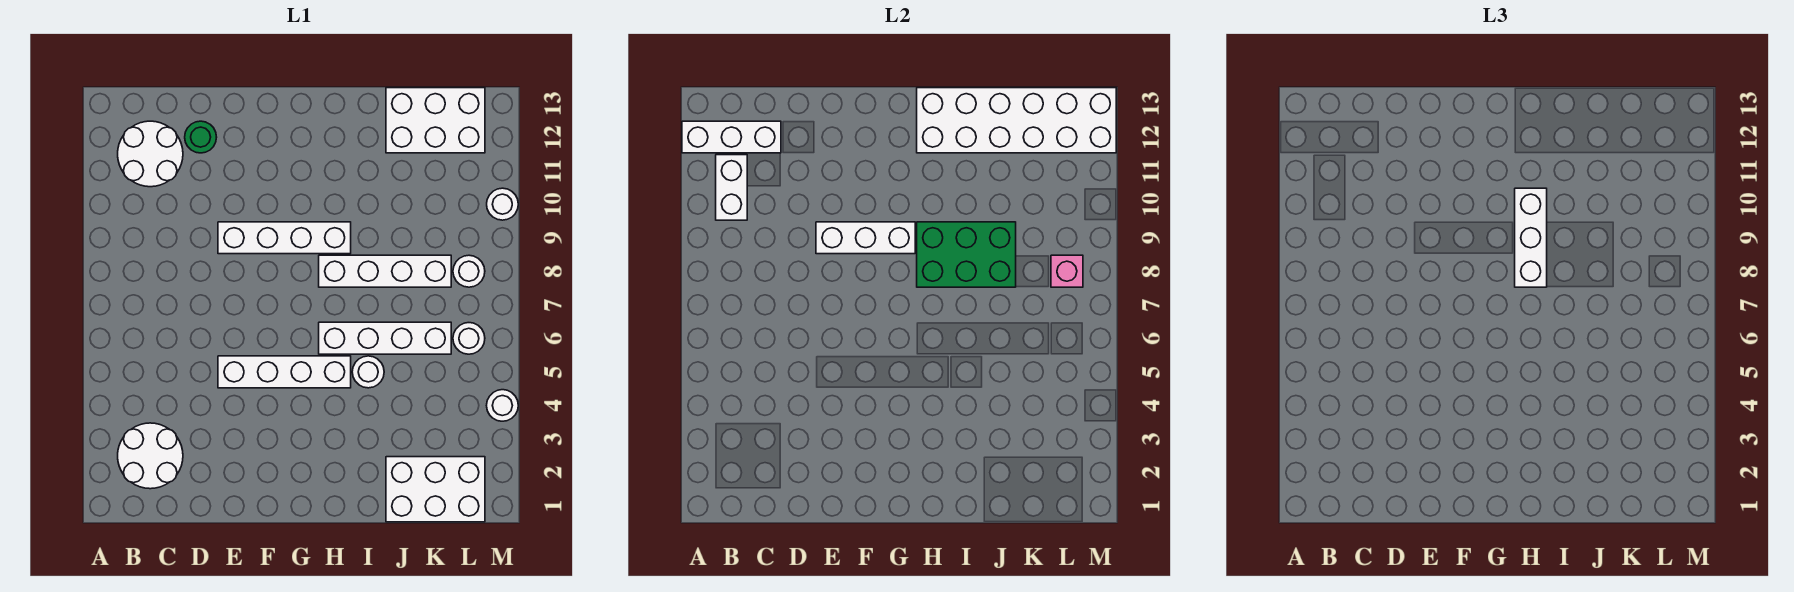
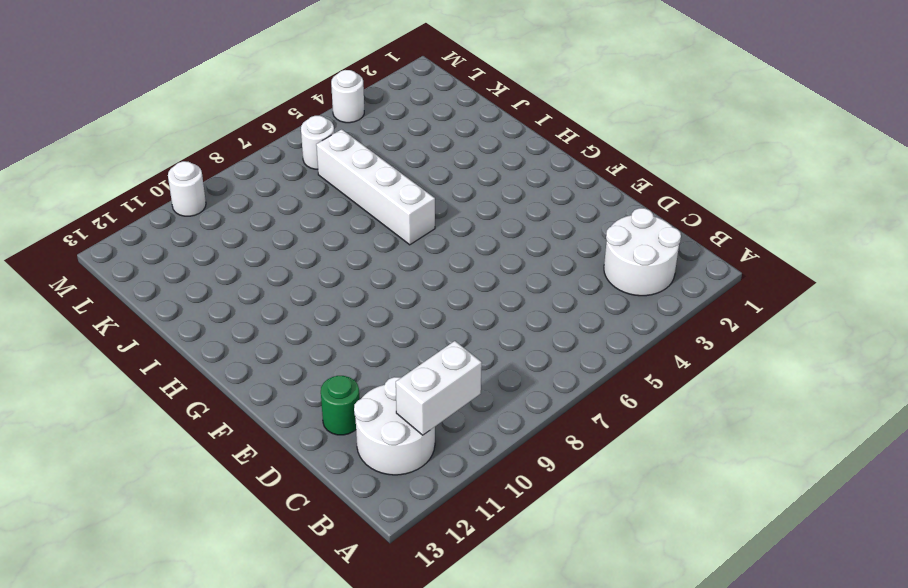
none -> white 1x4 brick [218,356,351,388]
none -> white 1x4 brick [218,222,351,254]
none -> white 1x4 brick [319,255,451,287]

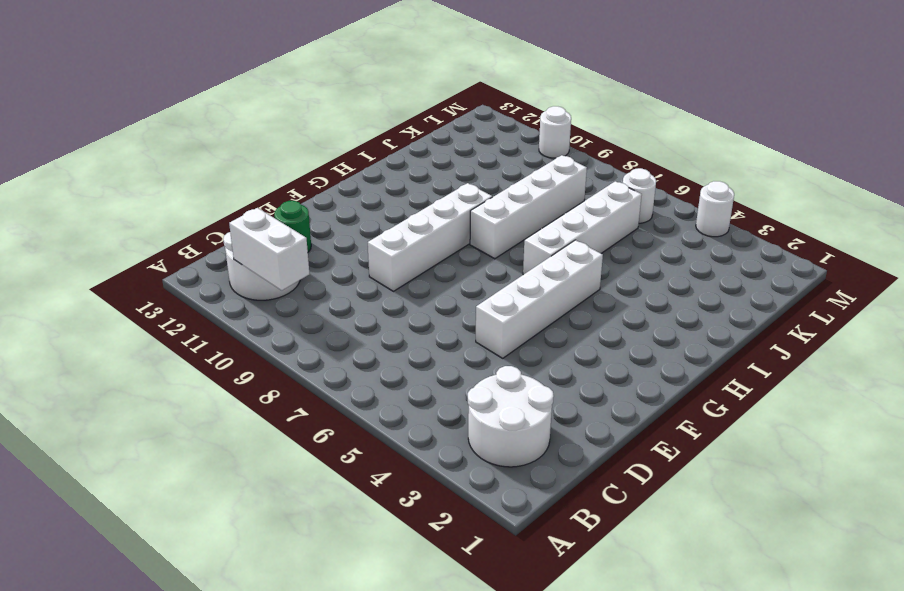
none -> white 1x1 round brick [352,356,384,388]
none -> white 2x3 brick [386,457,485,522]
none -> white 2x3 brick [386,88,485,153]

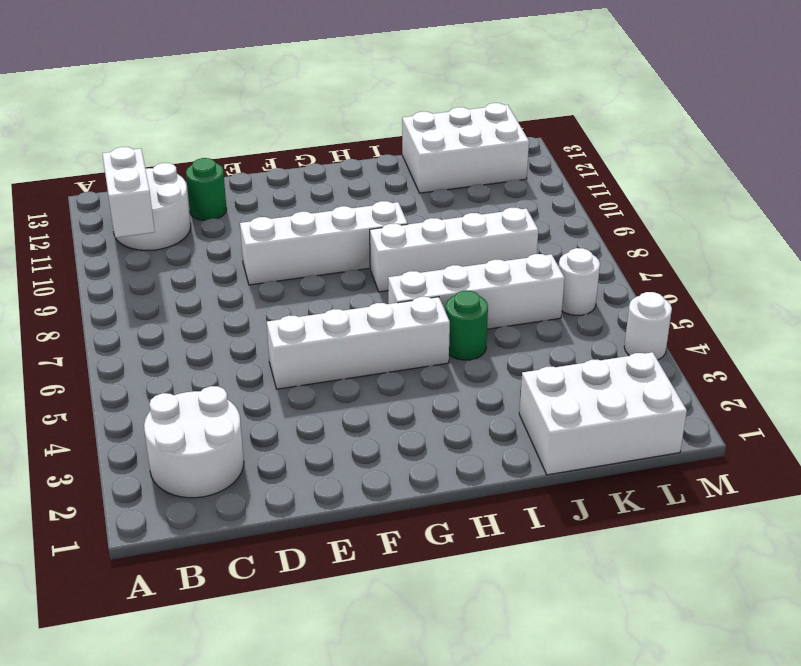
green 1x1 round brick [446,291,488,360] -> white 1x1 round brick [352,356,384,388]
none -> white 1x1 round brick [453,255,485,287]
none -> white 1x1 round brick [487,188,518,220]
none -> white 1x3 brick [682,121,781,153]

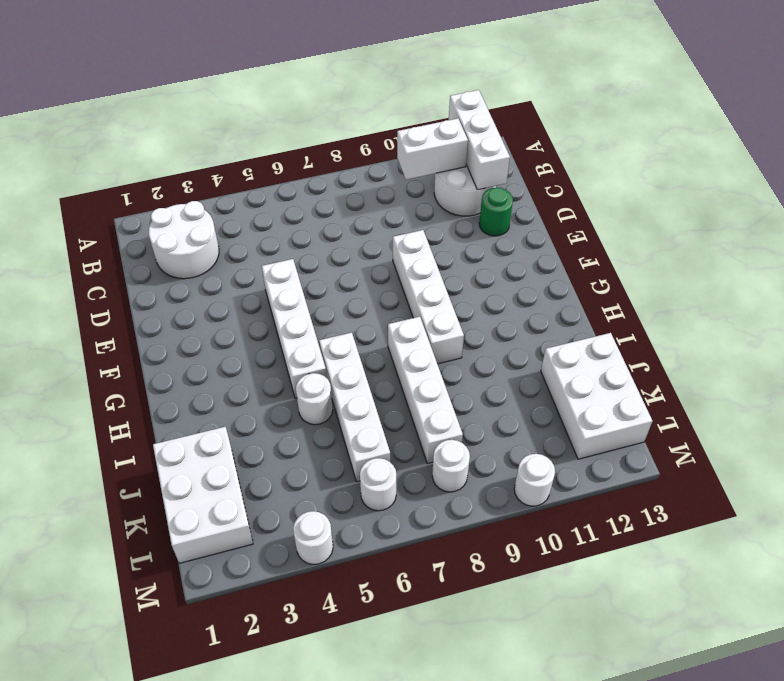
none -> white 1x3 brick [816,222,915,254]
none -> green 2x3 brick [917,222,1016,287]
none -> white 2x6 brick [917,88,1116,153]

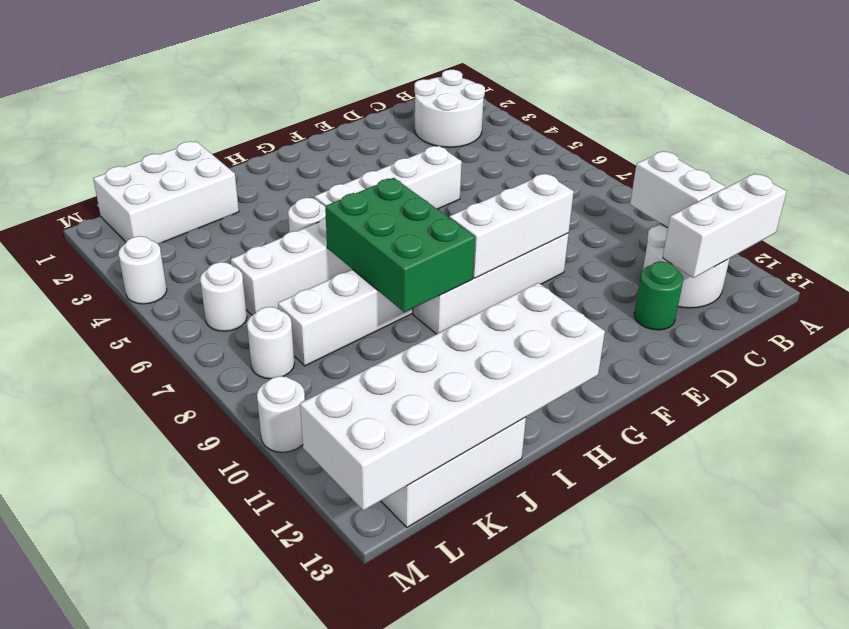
green 2x3 brick [325,178,475,312] -> green 2x3 brick turned to [917,222,1016,287]
none -> pink 1x1 brick [1051,255,1083,287]
none -> white 1x3 brick [1515,188,1547,287]

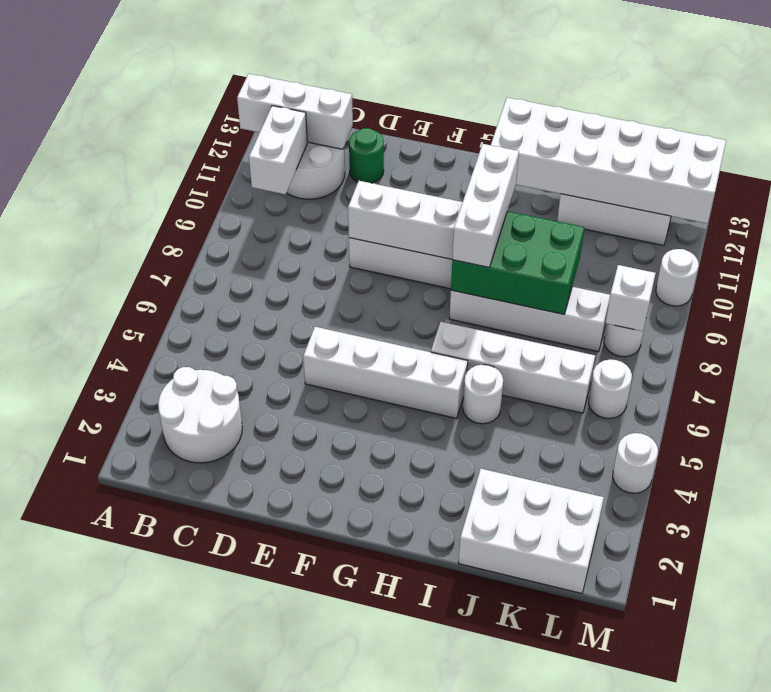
white 1x1 brick [606,265,656,331] -> pink 1x1 brick [1051,255,1083,287]

